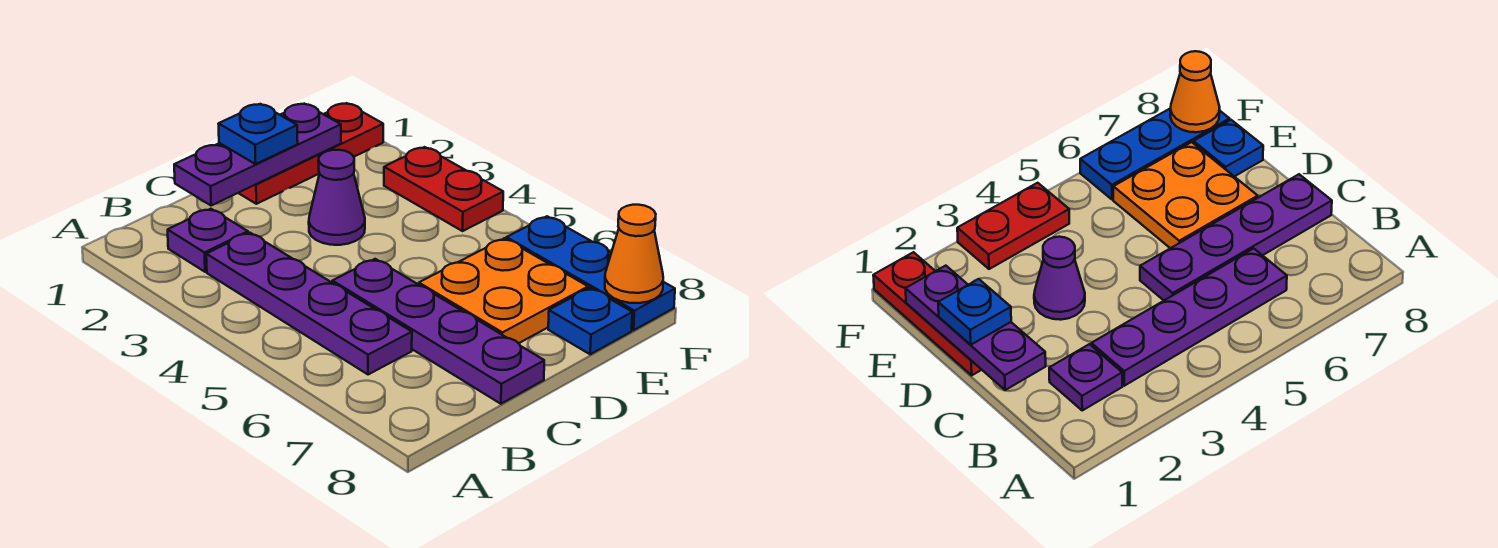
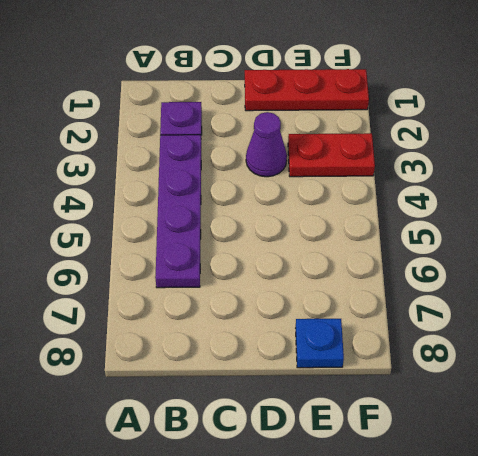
red 1x2 plate [288,133,375,177] -> red 1x2 plate turned to [384,147,503,231]
none -> purple 1x4 plate [332,259,544,404]
none -> orange 2x2 plate [419,238,588,343]
none -> blue 1x3 plate [506,216,675,330]

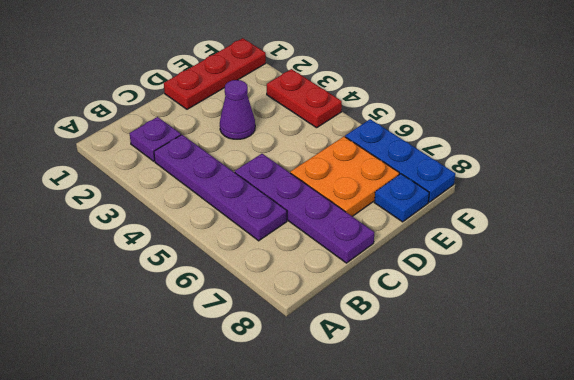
none -> purple 1x3 plate [174,104,341,205]
none -> orange 1x1 cone [605,205,663,303]
none -> blue 1x1 plate [218,104,298,164]

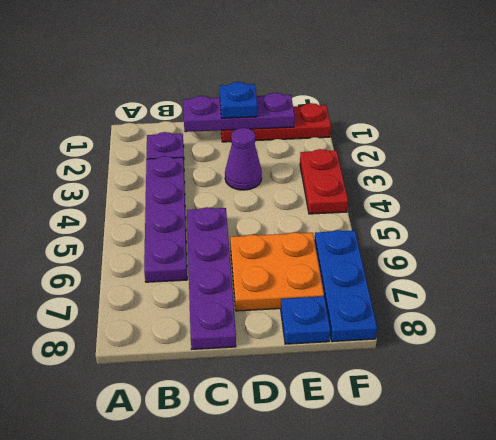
none -> orange 1x1 cone [605,205,663,303]

